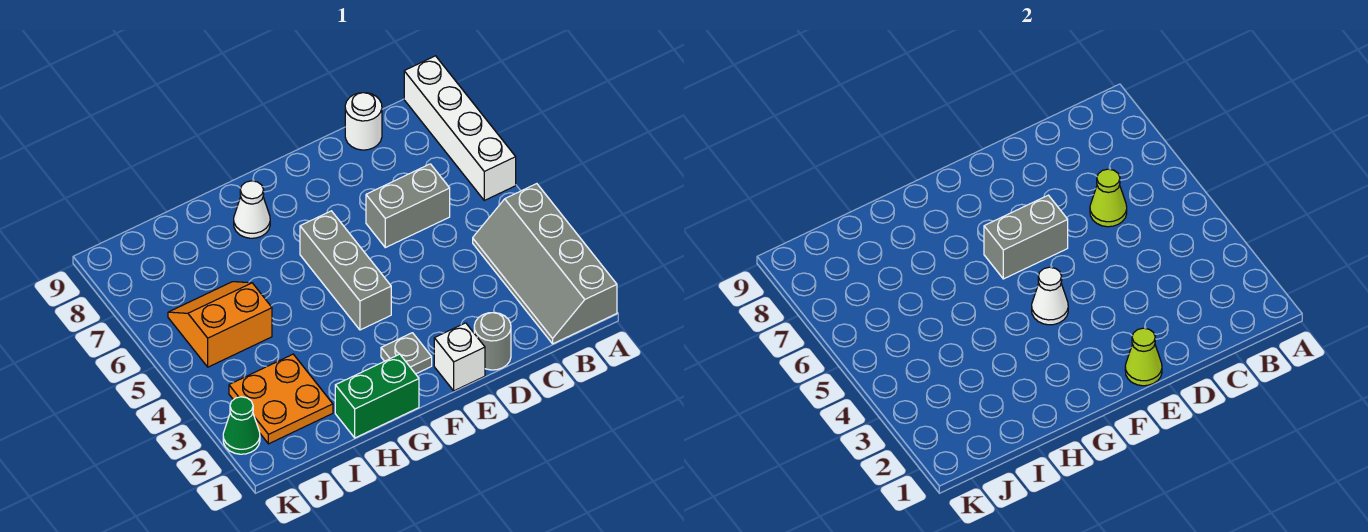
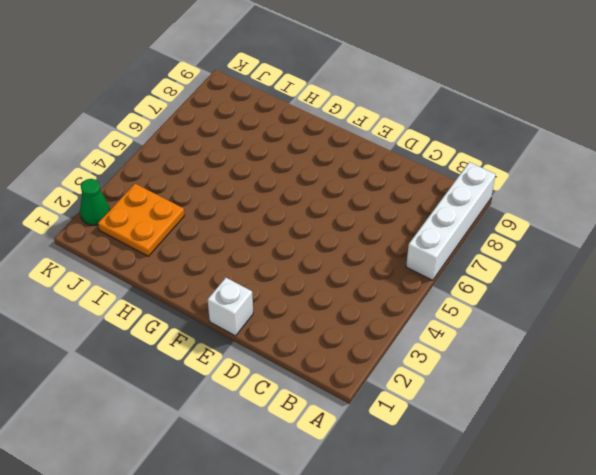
none -> grey 2x4 slope [473,184,617,344]
none -> grey 1x2 brick [366,164,450,248]
none -> white 1x1 round brick [345,93,382,150]

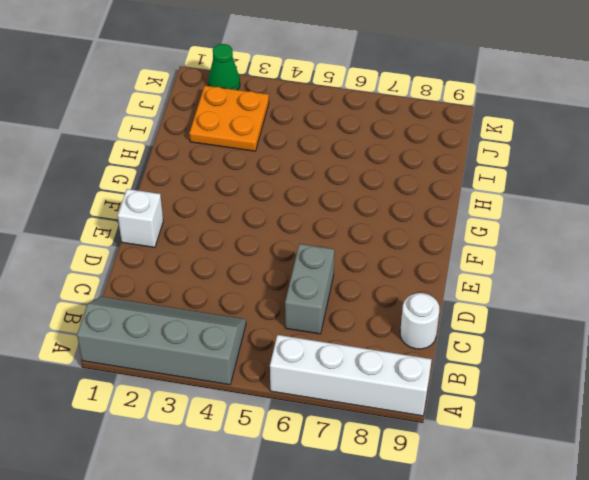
none -> grey 1x1 round brick [474,313,511,370]
none -> grey 1x1 plate [381,333,432,374]
none -> grey 1x3 brick [300,211,391,330]

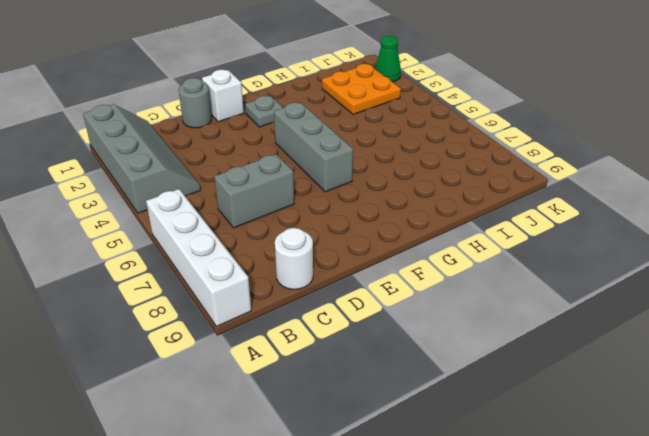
none -> green 1x2 brick [335,354,419,438]
none -> white 1x1 cone [234,181,270,238]
none -> orange 2x2 slope [168,282,272,367]

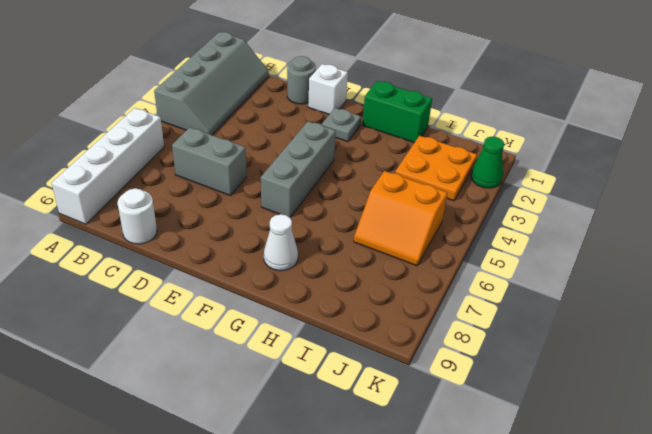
none -> lime 1x1 cone [1090,169,1127,227]
none -> lime 1x1 cone [1125,328,1162,386]
none -> grey 1x2 brick [984,195,1068,279]

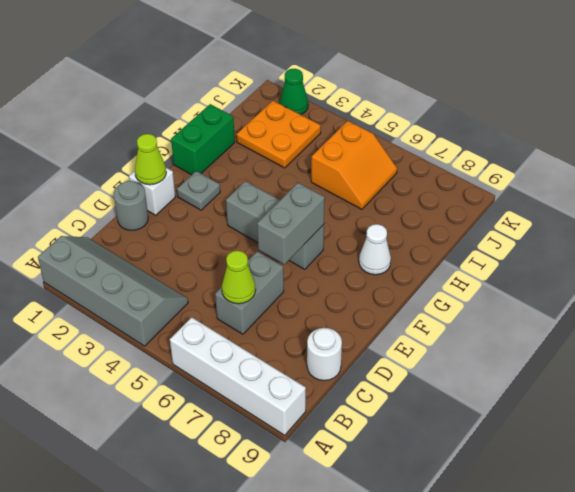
none -> white 1x1 cone [1032,267,1068,325]

